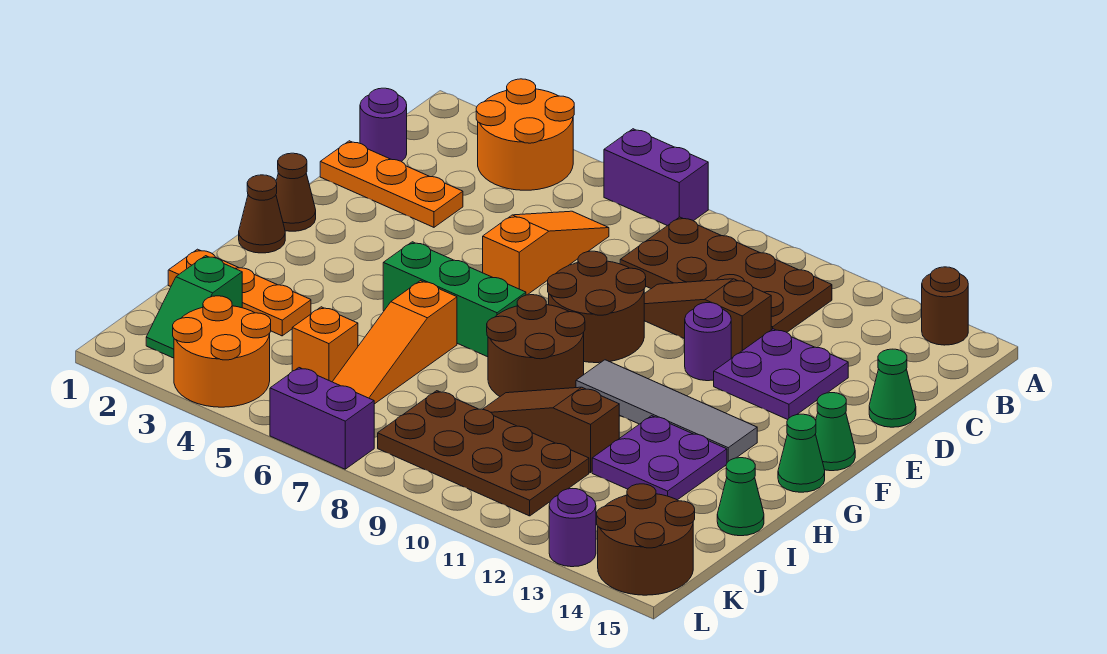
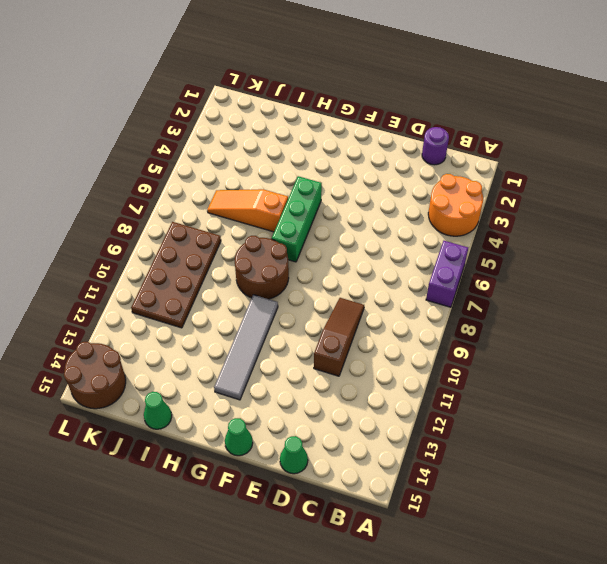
none -> brown 1x1 round brick [922,267,968,345]
none -> brown 2x4 plate [620,217,832,332]
none -> orange 1x3 slope [483,211,609,295]
none -> orange 1x3 plate [320,141,463,227]

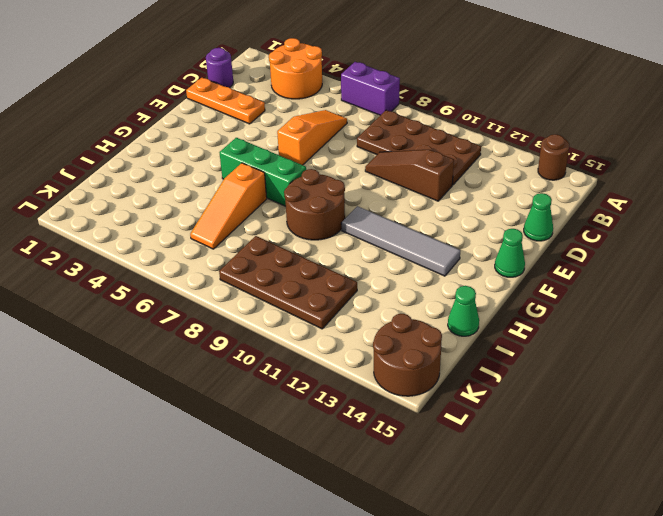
none -> purple 2x2 plate [714,329,848,419]
none -> brown 2x2 round brick [548,251,646,363]
none -> purple 1x1 round brick [685,303,731,381]
none -> brown 1x1 cone [276,153,316,231]

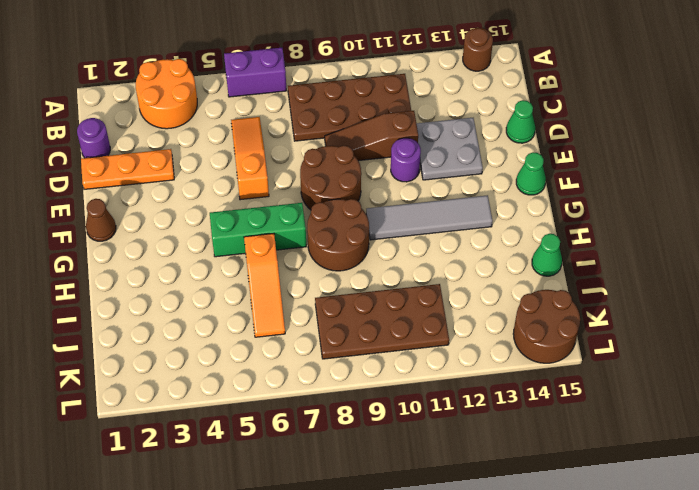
grey 2x2 plate [416,118,483,180] -> purple 2x2 plate [714,329,848,419]
none -> brown 1x1 cone [239,175,285,253]
none -> green 1x1 cone [778,414,825,492]
none -> purple 2x2 plate [592,416,727,500]
none -> orange 1x3 plate [168,249,311,336]

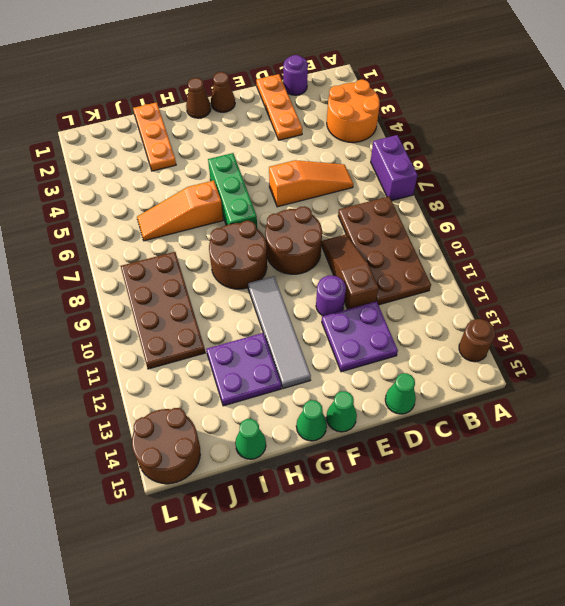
none -> brown 1x3 slope [483,387,619,473]
none -> green 1x2 slope [146,256,242,358]
none -> orange 1x1 brick [292,307,358,382]
none -> orange 2x2 round brick [173,296,271,407]

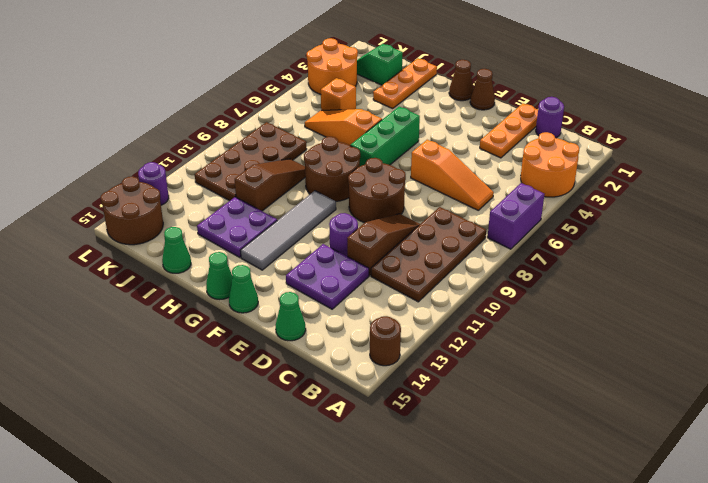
none -> purple 1x2 brick [270,368,374,469]

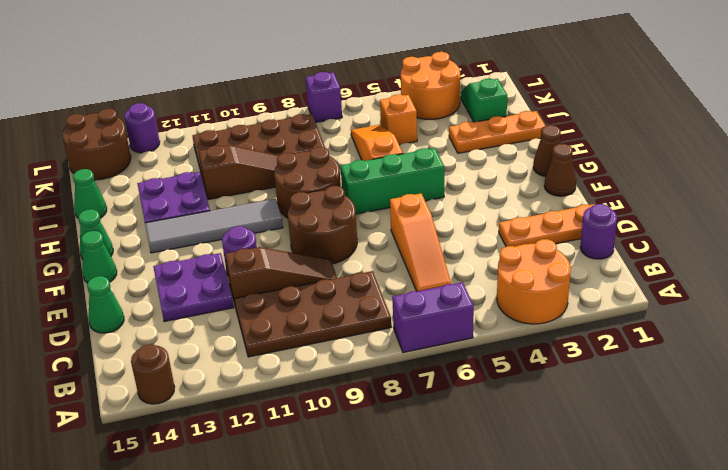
purple 1x1 brick [306,72,342,122] -> purple 1x2 brick [270,368,374,469]

